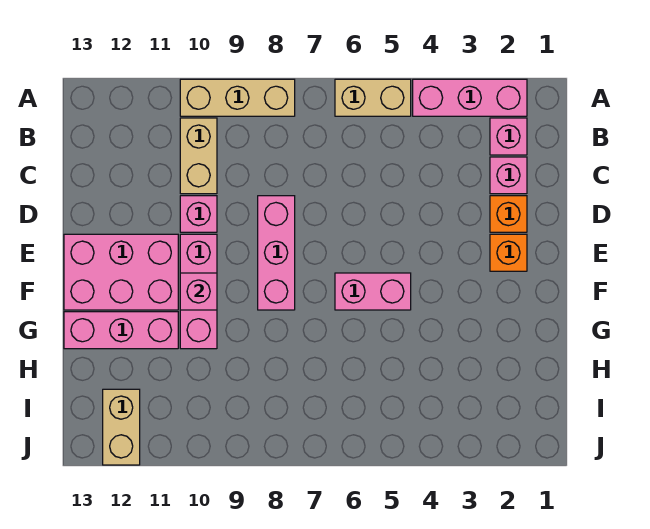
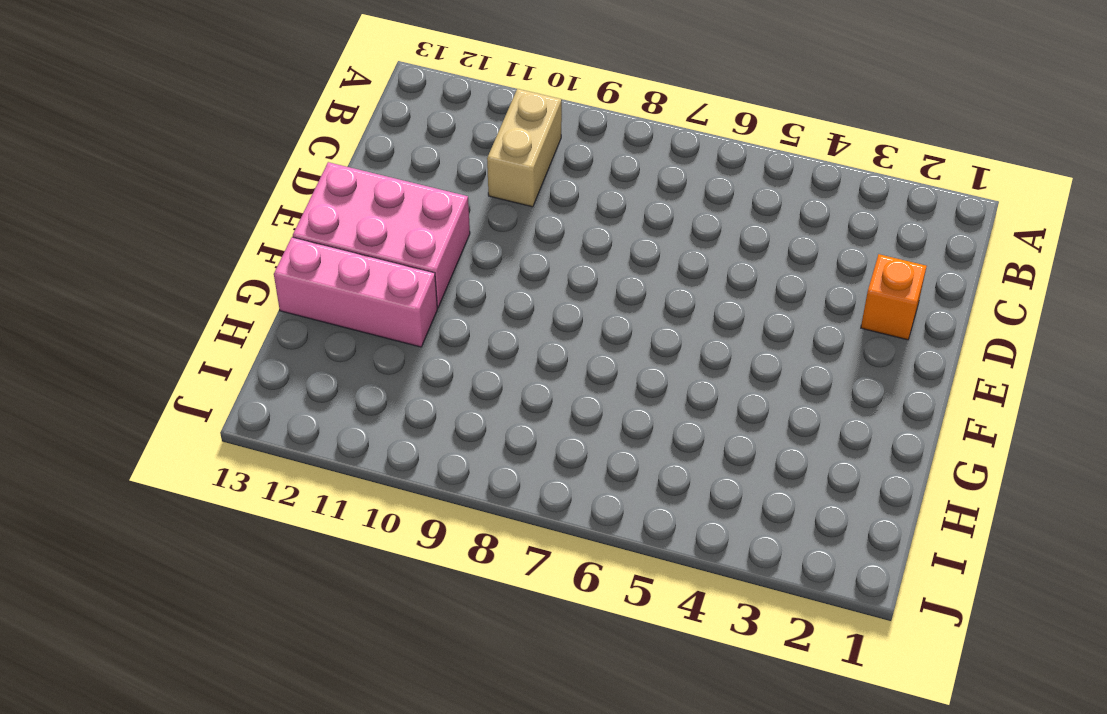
none -> pink 1x3 brick [413,79,527,116]
none -> tan 1x2 brick [335,79,411,116]
none -> tan 1x3 brick [180,79,295,116]

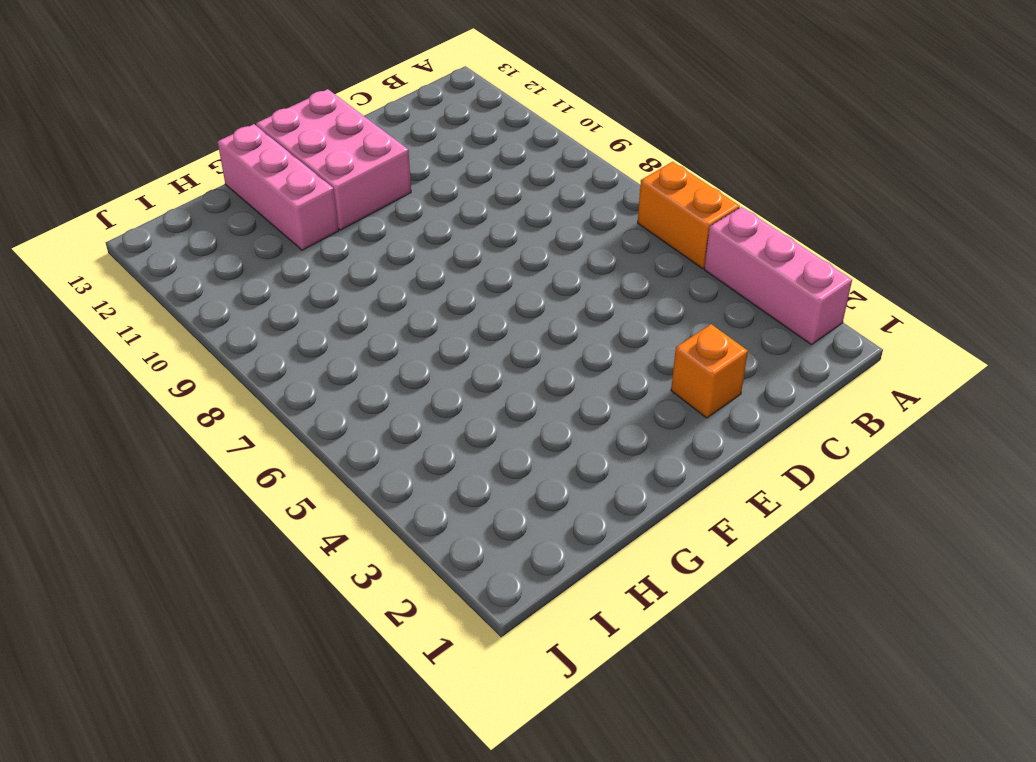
orange 1x2 brick [638,162,740,268] -> tan 1x2 brick [335,79,411,116]
none -> tan 1x3 brick [180,79,295,116]
none -> pink 1x1 brick [490,118,527,155]
none -> tan 1x2 brick [180,118,217,194]

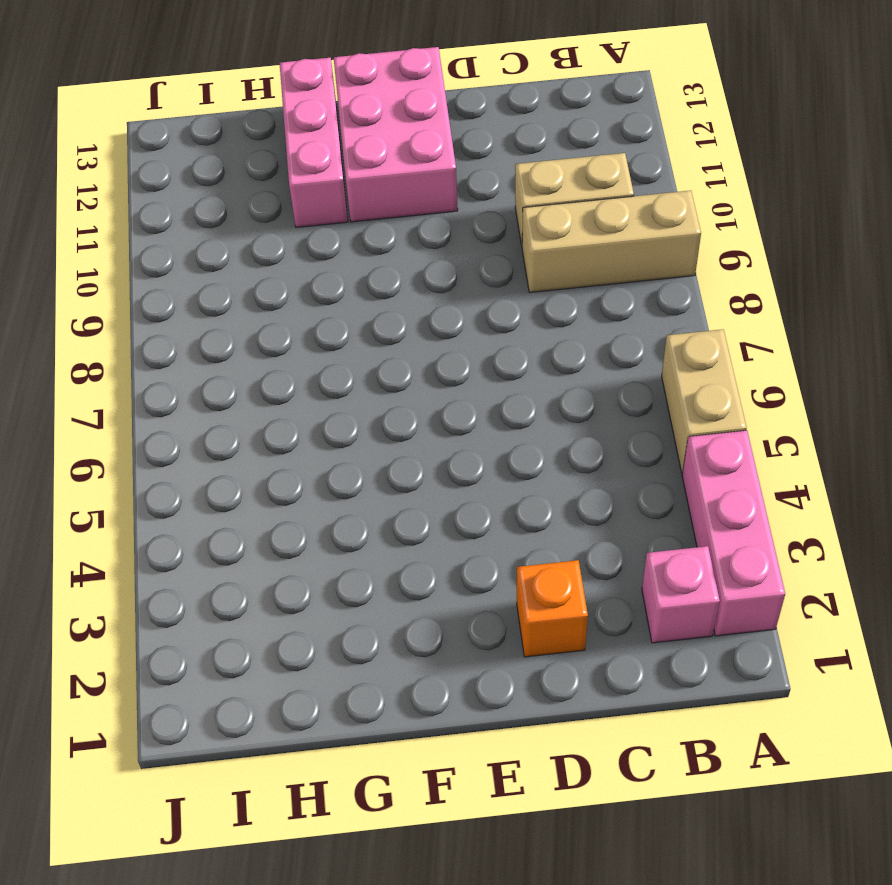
tan 1x3 brick [522,191,701,292] -> tan 1x3 brick turned to [180,79,295,116]
none -> pink 1x1 brick [490,157,527,194]
none -> pink 1x3 brick [258,196,295,310]
none -> pink 1x1 brick [180,196,217,232]

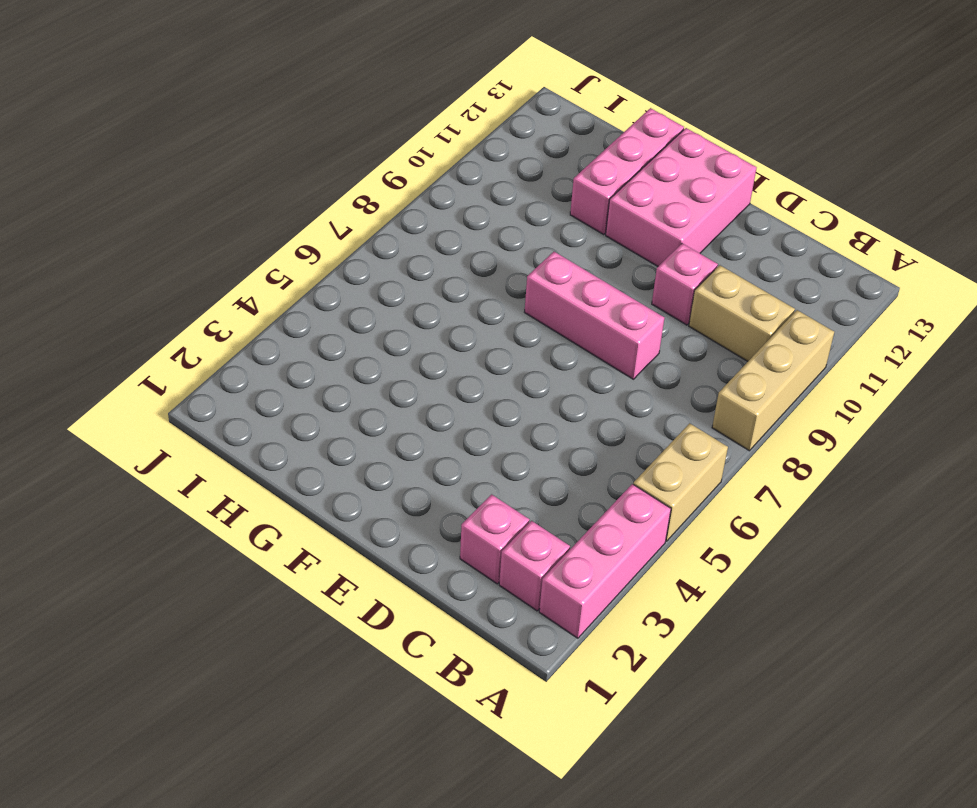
none -> orange 1x1 brick [490,196,527,232]
none -> orange 1x1 brick [490,234,527,271]
none -> pink 1x3 brick [180,234,217,349]

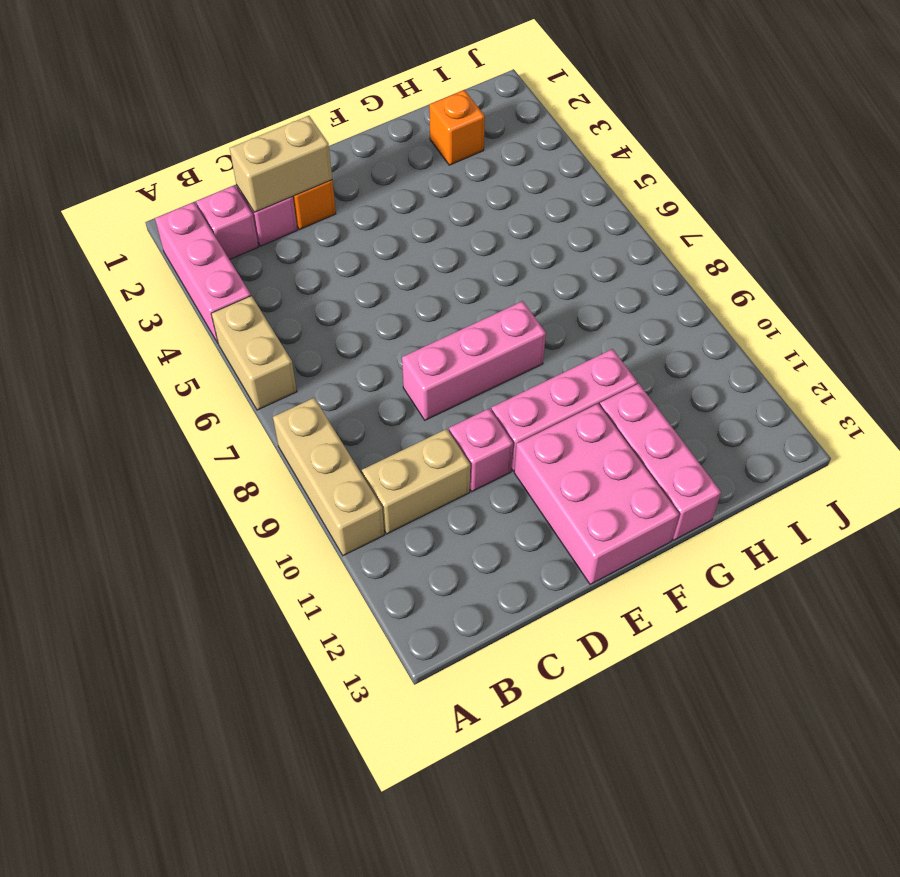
tan 1x2 brick [230,116,332,212] -> tan 1x2 brick moved to [103,389,140,465]
orange 1x1 brick [429,90,485,165] -> orange 1x1 brick moved to [490,234,527,271]
none -> pink 1x2 brick [335,273,411,310]
none -> pink 1x1 brick [180,273,217,310]

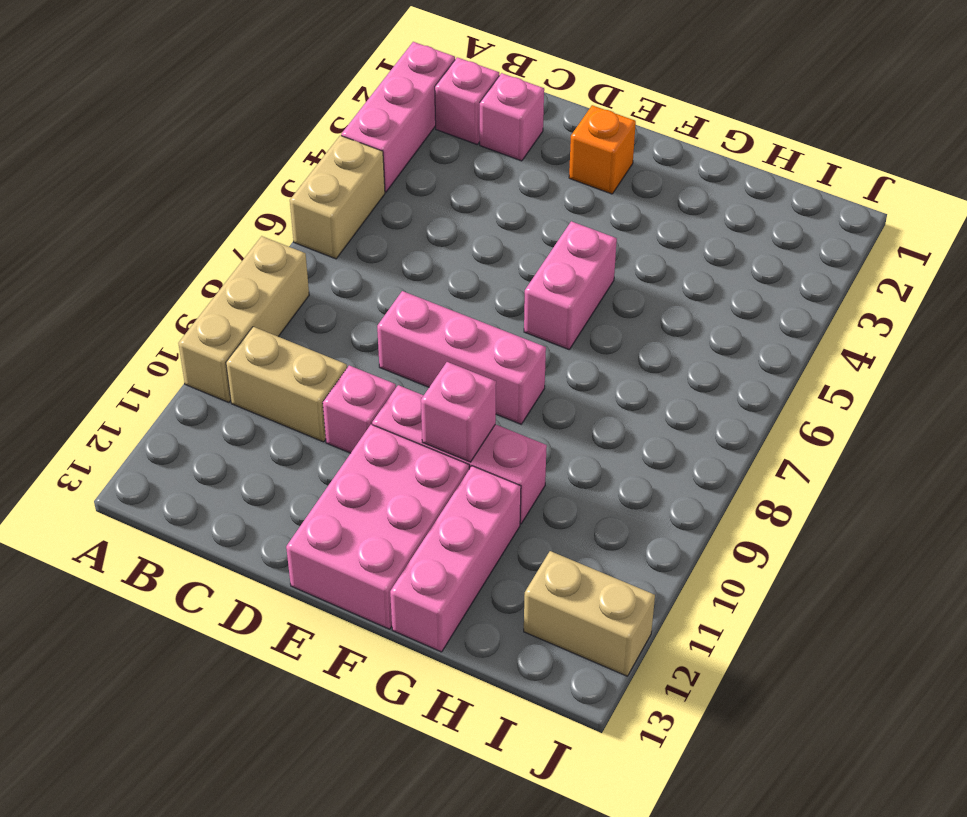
none -> orange 1x1 brick [490,196,527,232]

